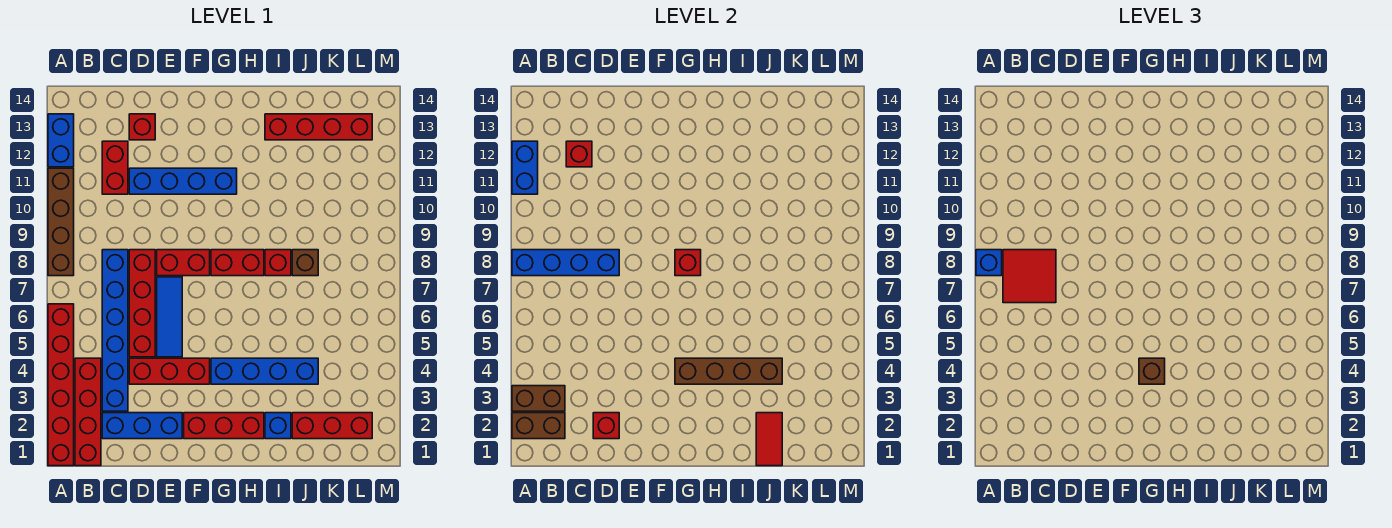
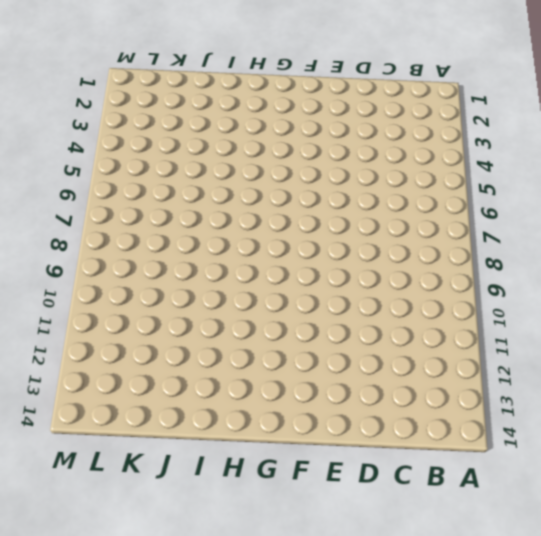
none -> red 1x6 brick [48,304,74,466]
none -> brown 1x4 brick [48,168,74,276]
none -> blue 1x2 brick [48,114,74,167]
none -> red 1x4 brick [75,358,101,466]

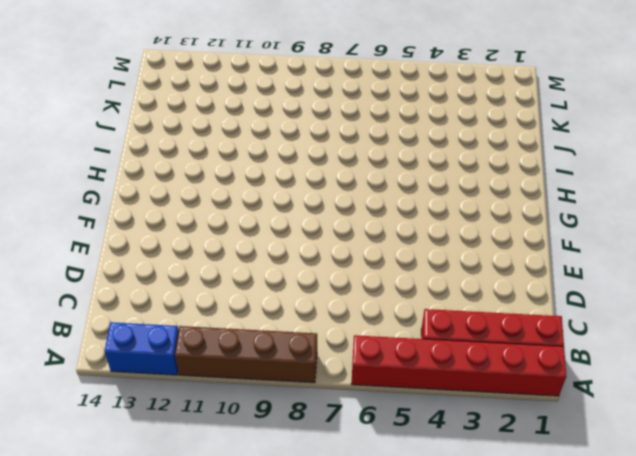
none -> blue 1x3 brick [102,413,182,439]
none -> blue 1x6 brick [102,250,128,411]
none -> red 1x2 brick [102,141,128,194]
none -> red 1x3 brick [129,358,210,384]

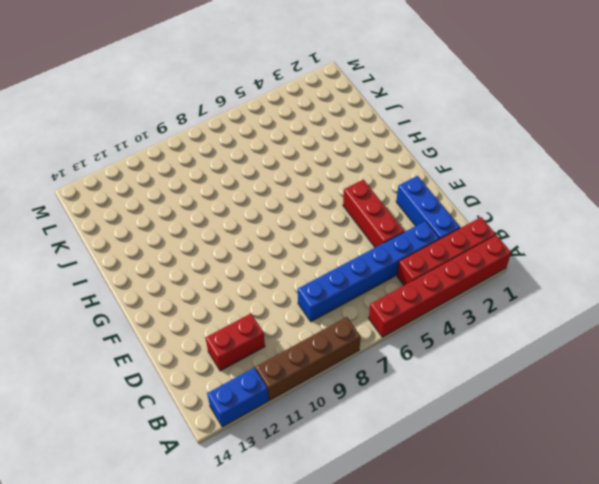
none -> red 1x4 brick [129,250,155,357]
none -> blue 1x4 brick [129,168,237,194]
none -> red 1x1 brick [129,114,155,140]
none -> blue 1x3 tile [157,277,182,357]

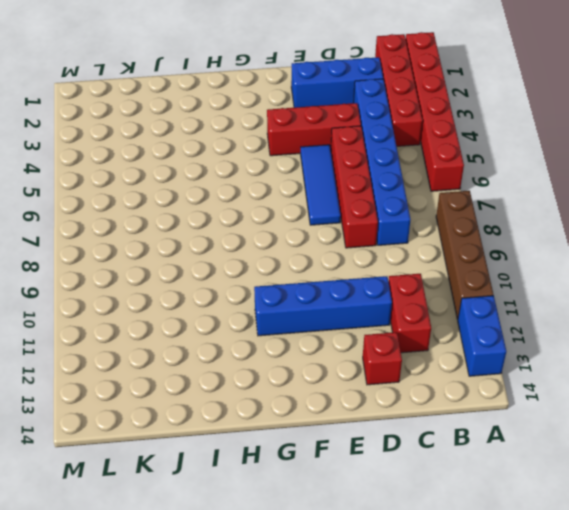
none -> red 1x2 brick [157,250,210,276]
none -> red 1x3 brick [184,413,264,439]
none -> blue 1x4 brick [211,358,318,384]
none -> red 1x2 brick [211,250,264,276]

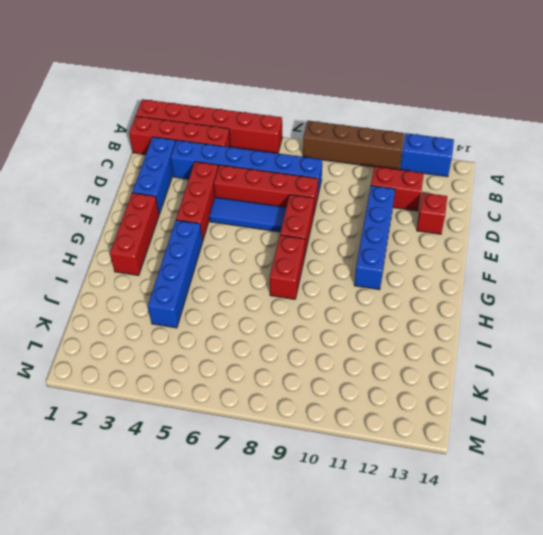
none -> blue 1x1 brick [265,413,291,439]
none -> red 1x1 brick [265,250,291,276]
none -> red 1x4 brick [265,114,372,140]
none -> red 1x3 brick [292,413,372,439]

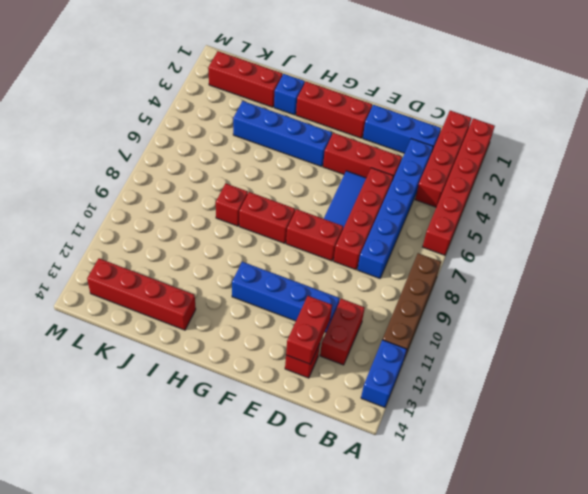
red 1x2 brick [286,296,332,364] -> none
none -> brown 1x1 brick [292,250,318,276]
none -> brown 1x2 brick [512,413,565,439]
none -> brown 1x2 brick [512,386,565,411]
none -> blue 1x4 brick [512,250,619,276]

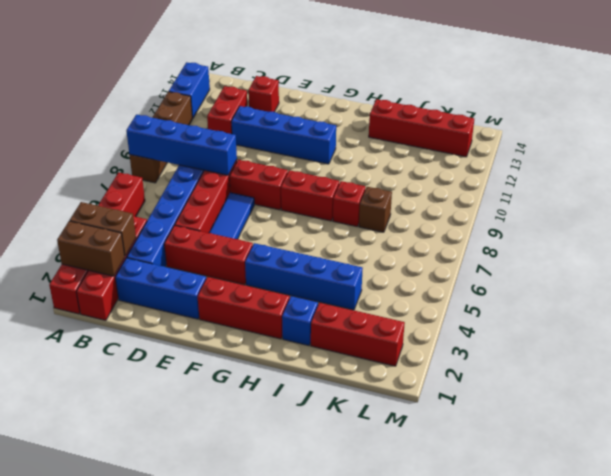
none -> blue 1x2 brick [512,141,538,194]
none -> red 1x1 brick [566,141,592,167]
none -> red 1x1 brick [593,413,619,439]
none -> brown 1x4 brick [675,358,782,384]

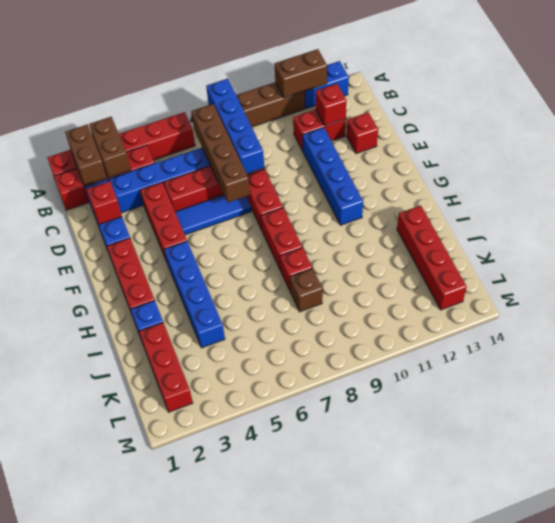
brown 1x2 brick [275,49,327,98] -> blue 1x2 brick [512,141,538,194]
brown 1x4 brick [191,104,250,203] -> brown 1x4 brick moved to [675,358,782,384]
none -> red 1x1 brick [675,250,701,276]
none -> red 1x2 tile [756,413,782,466]
none -> blue 1x1 brick [976,250,1002,276]
none -> red 2x2 tile [1003,250,1056,303]

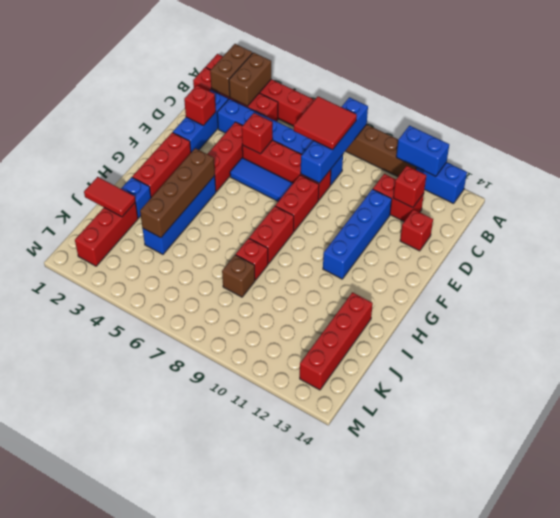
red 1x1 brick [242,113,273,154] -> red 1x1 brick moved to [675,250,701,276]
none -> blue 1x1 brick [976,250,1002,276]
none -> brown 1x1 brick [1139,358,1165,384]

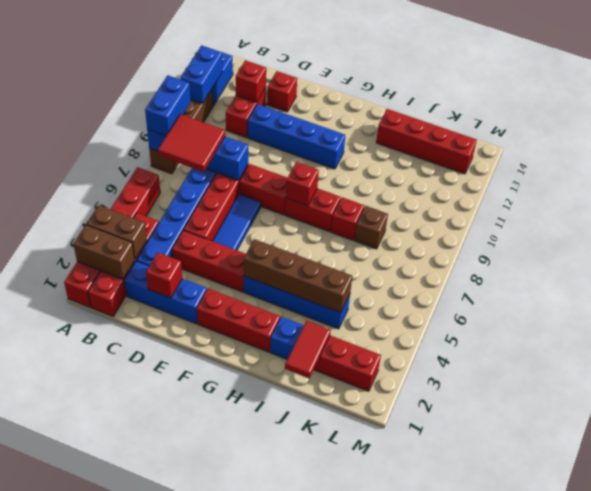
blue 1x2 brick [145,75,190,136] -> blue 1x1 brick [976,250,1002,276]
none -> brown 1x1 brick [1139,358,1165,384]

